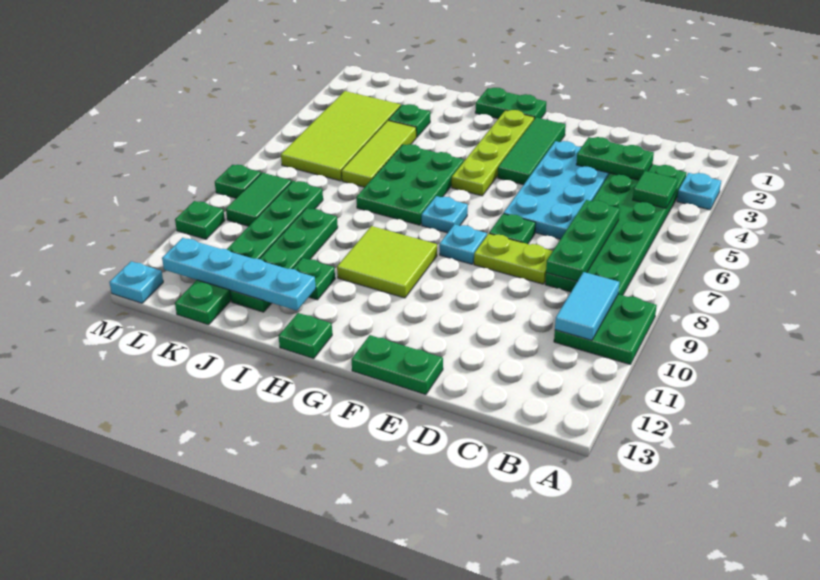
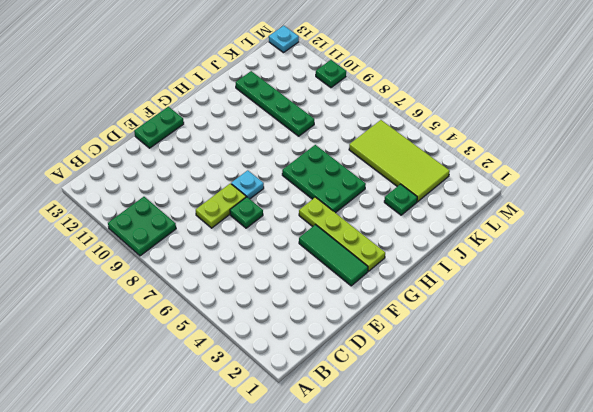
none -> cyan 1x1 plate [677,173,721,210]
none -> green 2x6 plate [545,164,686,295]
none -> cyan 2x4 plate [504,141,610,239]
none -> green 1x2 plate [475,88,546,119]

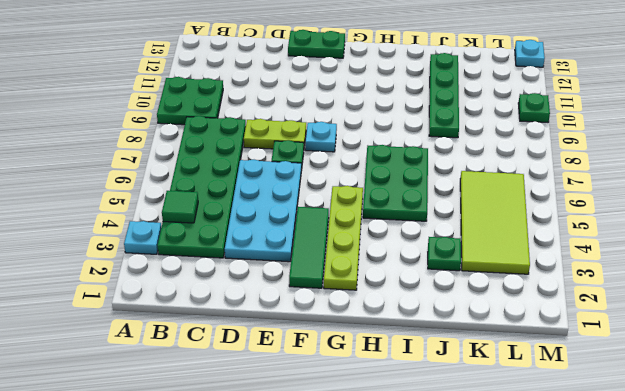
none -> green 1x2 plate [475,88,546,119]
none -> cyan 1x1 plate [422,196,468,233]
none -> lime 2x2 tile [337,226,437,298]
none -> green 1x1 plate [279,313,332,358]

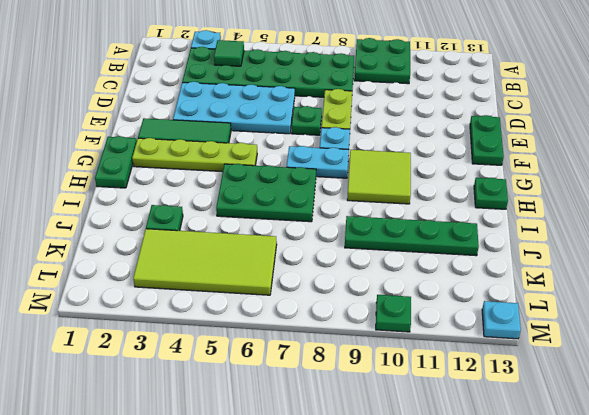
cyan 1x2 plate [287,146,349,178] -> cyan 1x1 plate [422,196,468,233]
none -> green 1x1 plate [293,258,335,300]
none -> lime 1x3 tile [342,120,416,187]
none -> green 1x6 plate [175,181,323,325]
none -> green 1x2 tile [226,173,291,226]

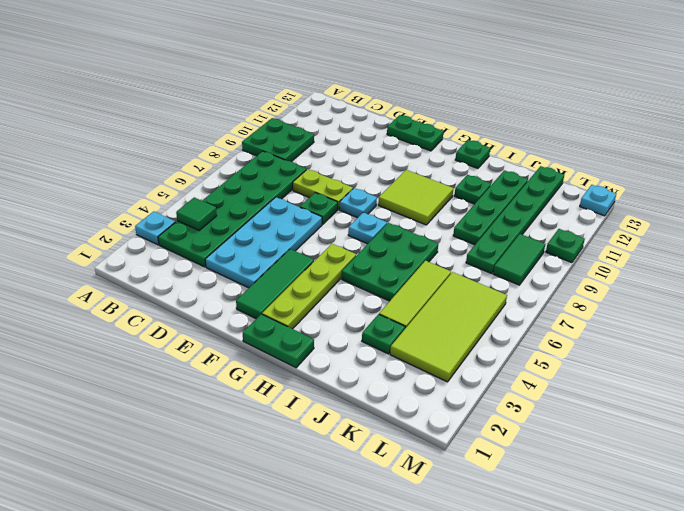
none -> green 1x1 plate [215,165,261,198]
none -> cyan 1x2 tile [555,272,619,340]
none -> green 1x2 plate [576,137,654,180]
none -> green 1x3 plate [546,200,620,281]

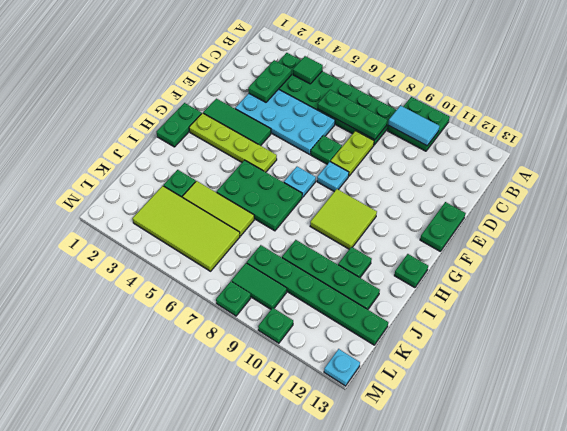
none -> cyan 1x1 plate [677,173,721,210]
none -> cyan 1x4 plate [162,238,316,311]

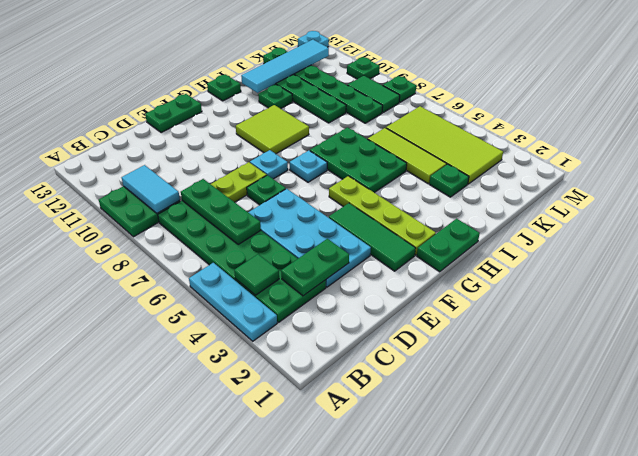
cyan 1x3 plate [189,263,277,341] -> cyan 1x1 plate [677,173,721,210]
cyan 1x4 tile [241,40,329,93] -> cyan 1x4 plate [162,238,316,311]

